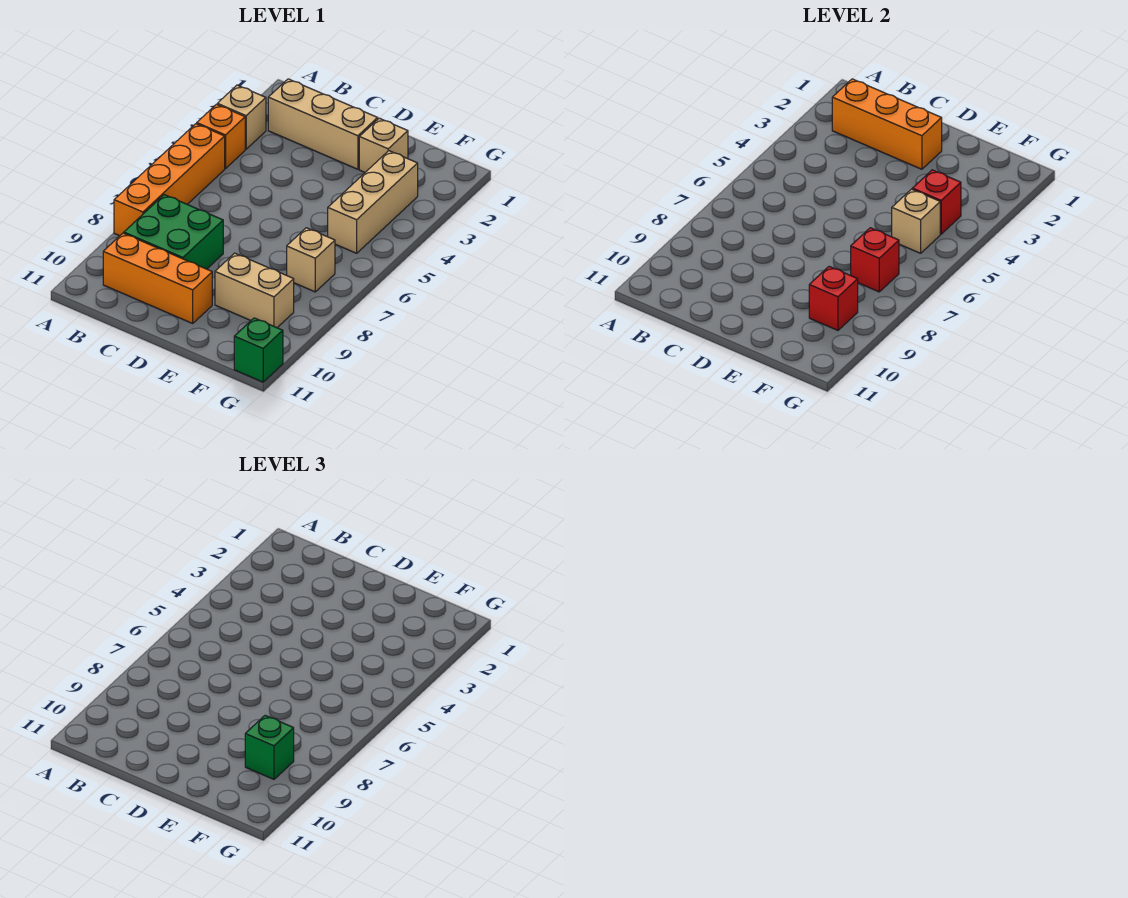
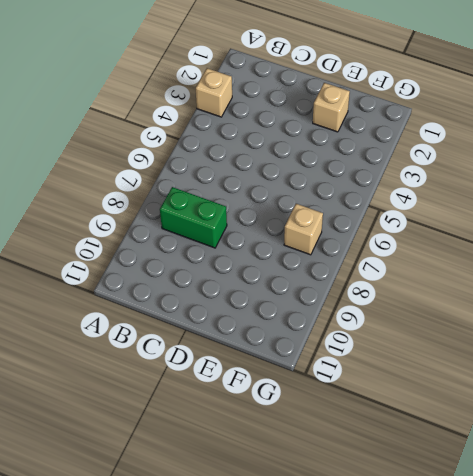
green 1x2 brick [160,187,227,248] -> green 2x2 brick [124,195,223,269]
none -> orange 1x1 brick [197,104,245,169]
none -> orange 1x4 brick [114,124,225,236]
none -> tan 1x3 brick [268,79,378,169]

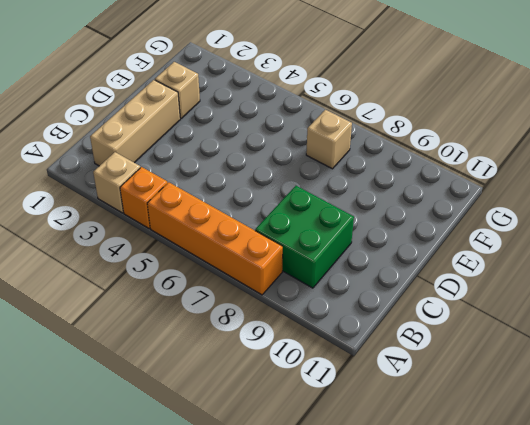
none -> orange 1x3 brick [103,233,212,323]
none -> tan 1x2 brick [215,253,294,328]
none -> tan 1x3 brick [328,151,418,253]

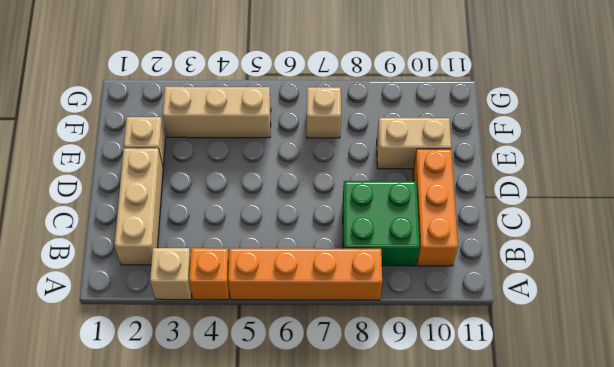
tan 1x2 brick [377,118,451,169] -> tan 1x2 brick turned to [215,253,294,328]
none -> green 1x1 brick [234,318,283,382]
none -> orange 1x3 brick [832,79,942,169]
none -> red 1x1 brick [912,170,961,234]

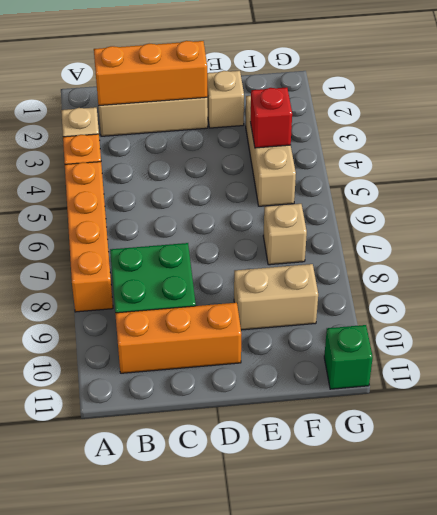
none -> tan 1x1 brick [892,189,940,253]
none -> red 1x1 brick [851,228,899,292]
none -> red 1x1 brick [809,266,858,330]

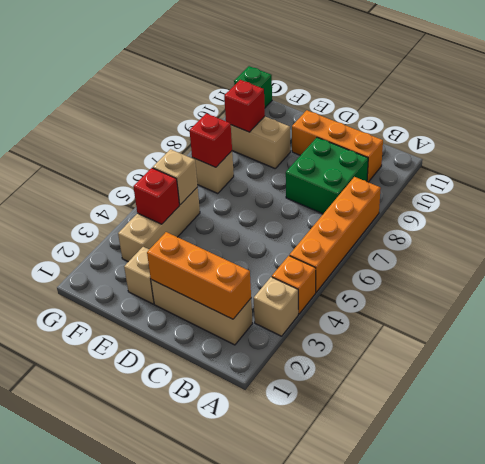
none -> green 1x1 brick [245,715,294,779]

